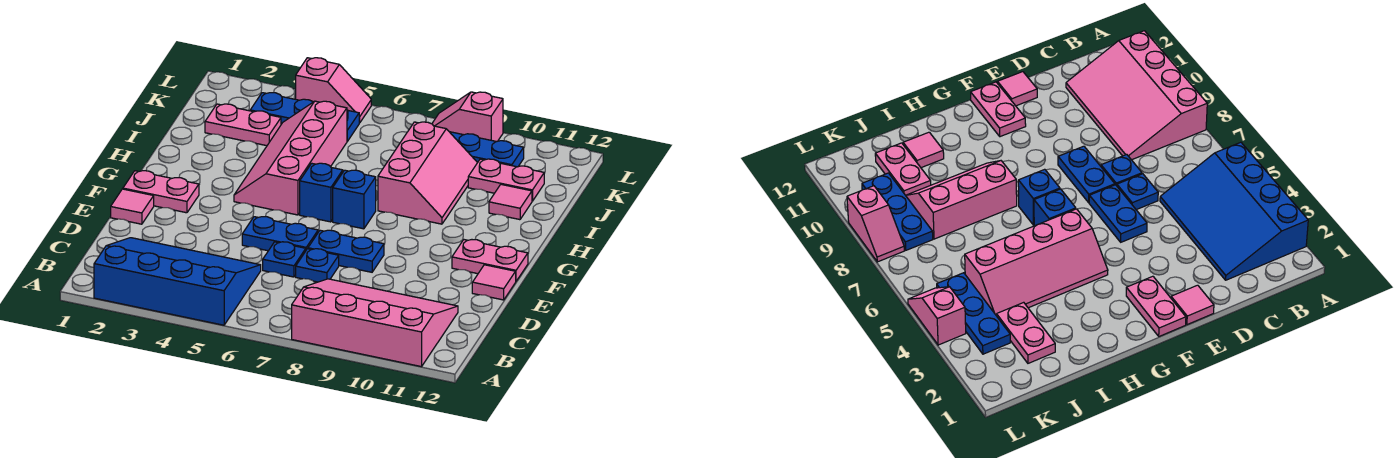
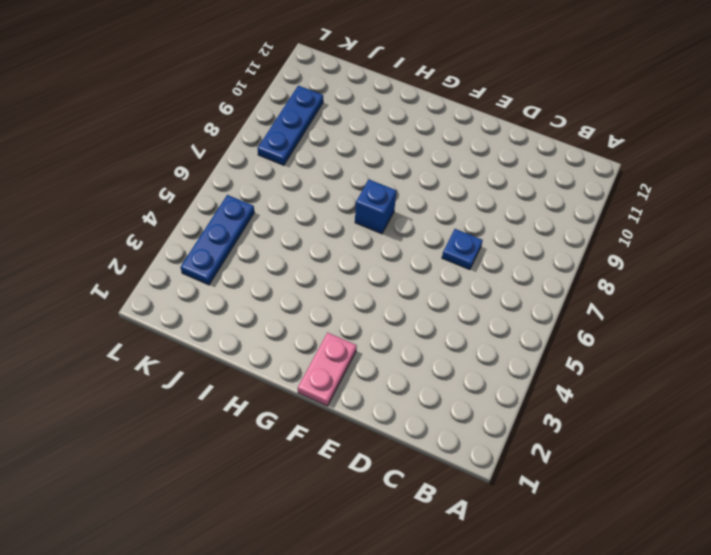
none -> blue 3x4 slope [94,238,261,325]
none -> pink 3x4 slope [292,279,458,367]
none -> blue 1x1 plate [263,242,306,277]

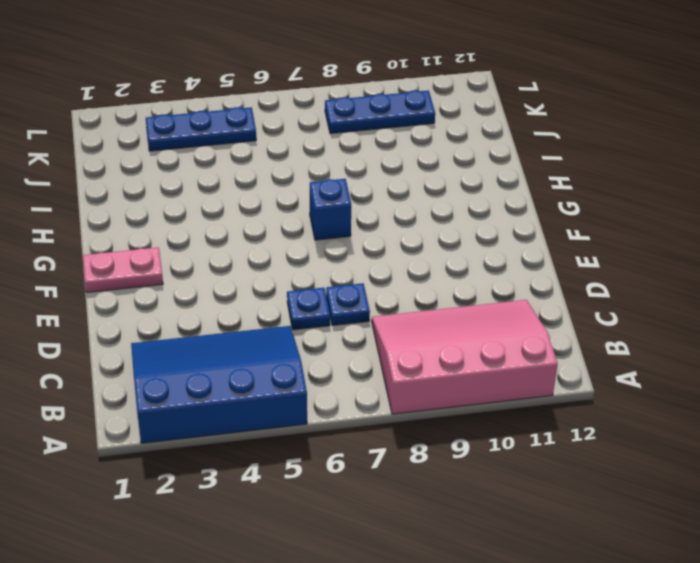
none -> pink 1x1 tile [111,189,154,224]
none -> blue 1x2 plate [242,217,318,251]
none -> blue 1x2 plate [308,230,384,272]

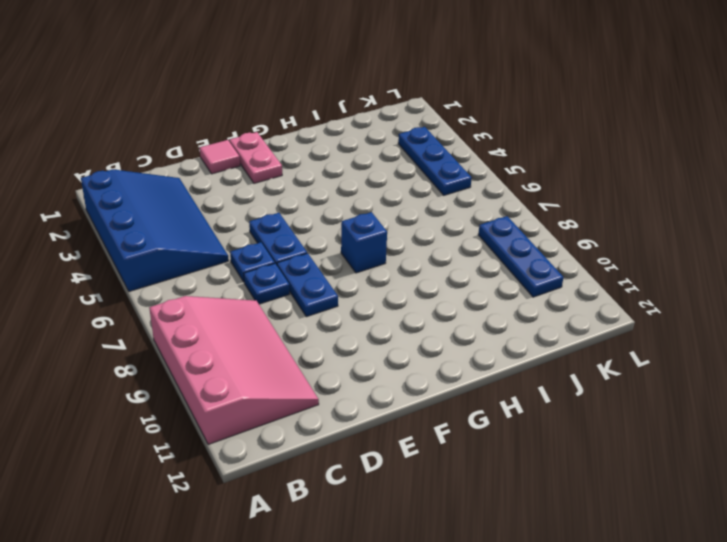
none -> pink 1x1 tile [472,265,516,300]
none -> pink 1x2 plate [452,240,528,281]
none -> pink 2x4 slope [234,101,347,215]

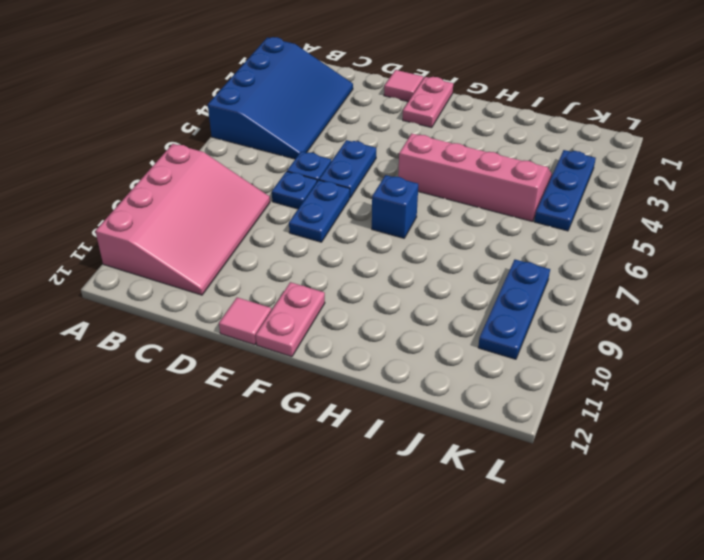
none -> blue 1x1 brick [300,163,343,222]
none -> pink 2x3 slope [378,122,477,224]
none -> pink 1x1 tile [489,184,532,220]

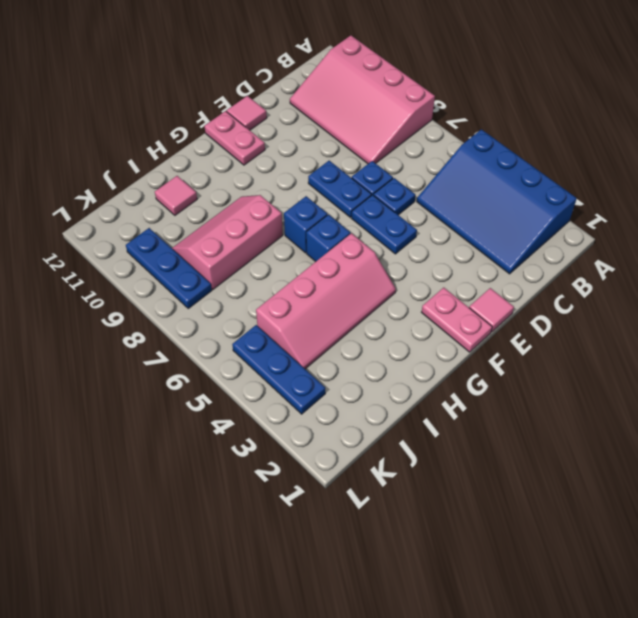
none -> pink 1x2 plate [205,104,281,146]
none -> pink 1x2 plate [468,159,544,201]
none -> pink 1x2 slope [296,58,371,123]

